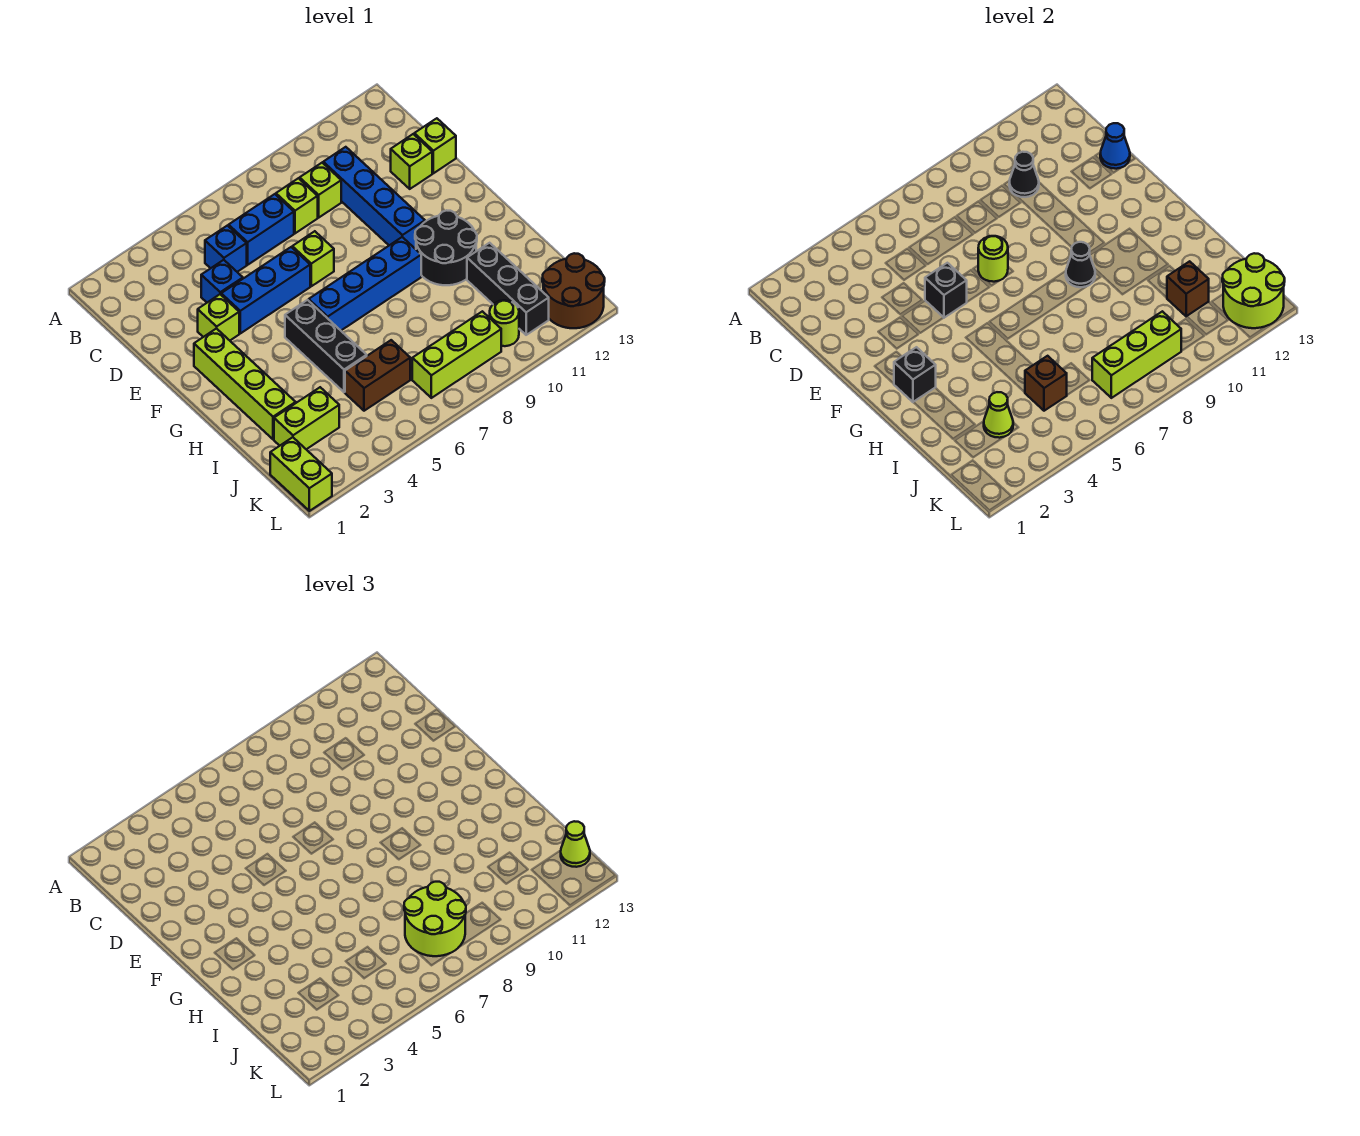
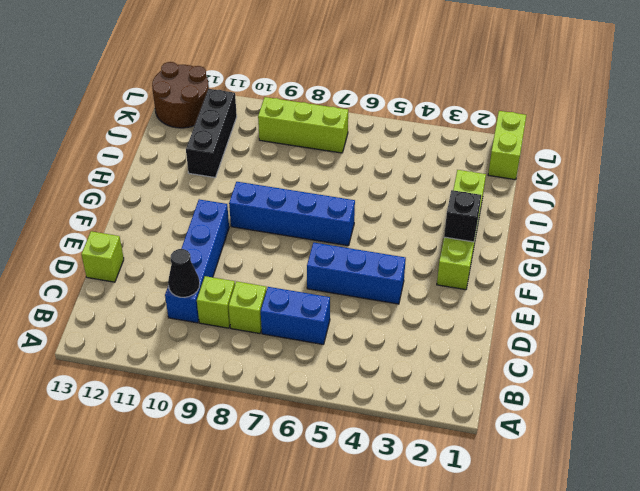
none -> blue 1x1 brick [205,226,247,272]
none -> blue 1x1 brick [201,260,243,302]
none -> lime 1x1 brick [391,134,432,189]
none -> lime 1x1 brick [198,294,239,340]

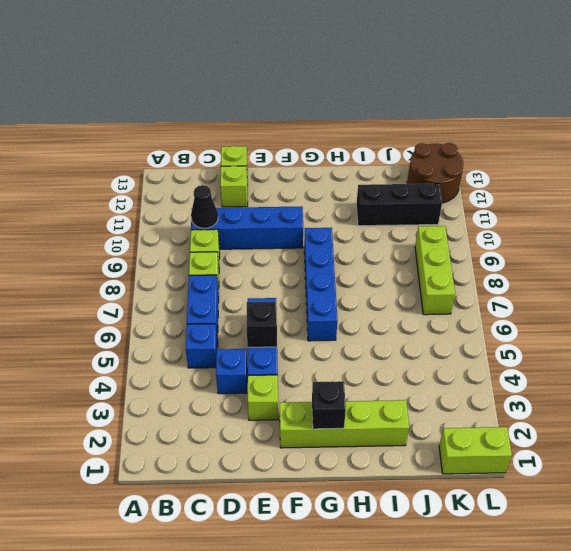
none -> lime 1x1 brick [292,231,334,286]
none -> black 1x3 brick [285,300,367,392]
none -> black 2x2 round brick [415,210,477,285]
none -> lime 1x2 brick [274,387,339,449]

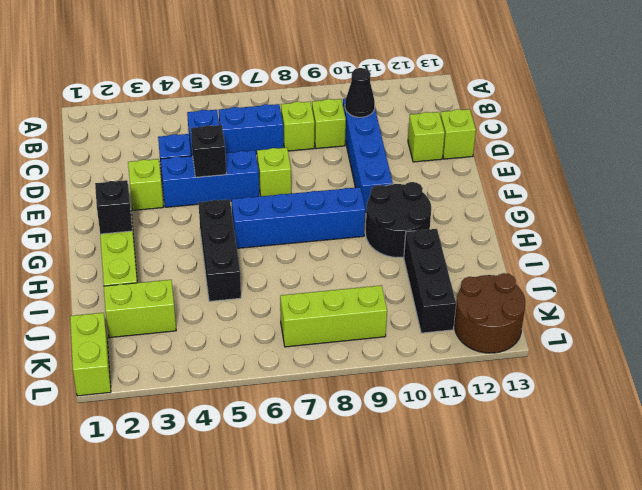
none -> brown 1x2 brick [345,340,410,411]
none -> lime 1x1 round brick [490,300,519,346]
none -> blue 1x1 cone [1100,123,1130,169]
none -> lime 1x1 round brick [978,236,1008,282]

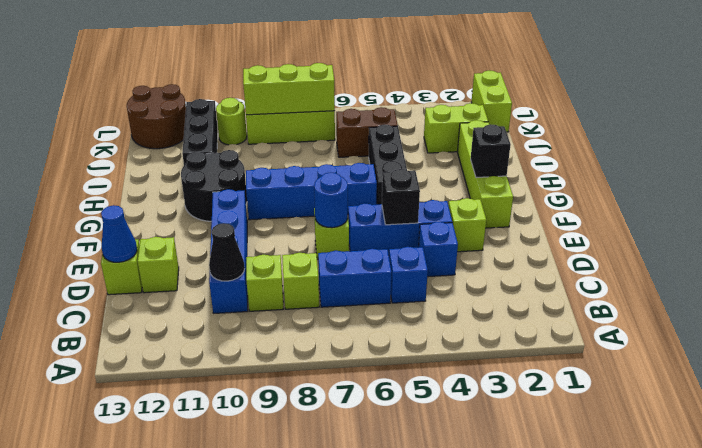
blue 1x1 round brick [314,172,348,228] -> lime 1x1 round brick [978,236,1008,282]
none -> black 1x1 cone [1066,242,1095,287]
none -> lime 1x1 cone [984,392,1013,438]
none -> brown 1x1 brick [1025,356,1067,411]
none -> brown 1x1 brick [1167,261,1209,316]

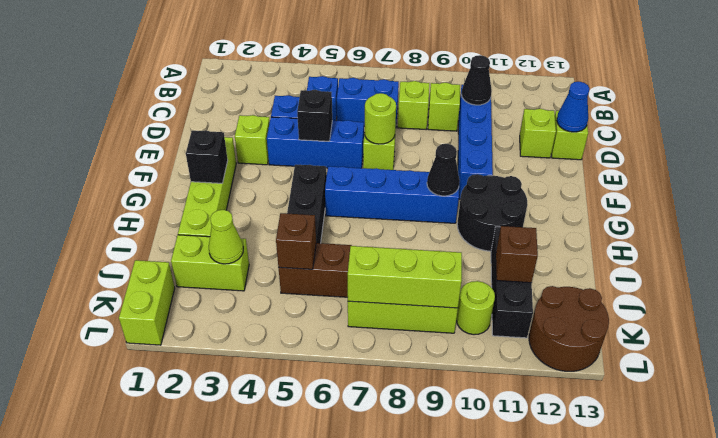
none -> lime 2x2 round brick [1222,253,1285,328]
none -> lime 2x2 round brick [404,882,466,956]
none -> lime 1x1 cone [561,821,590,867]

